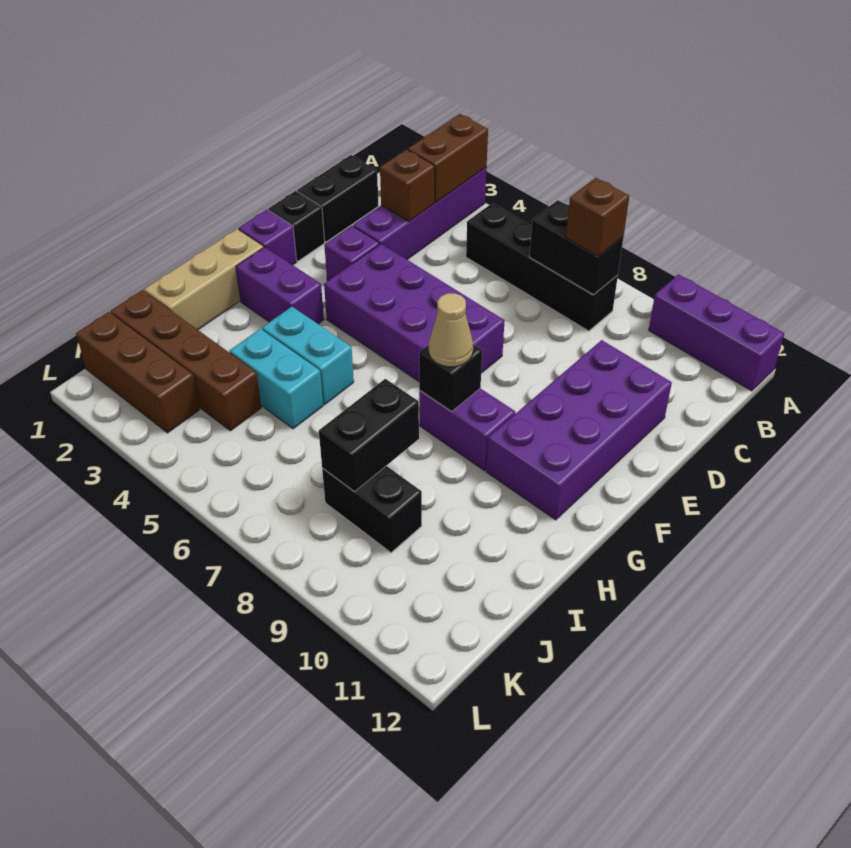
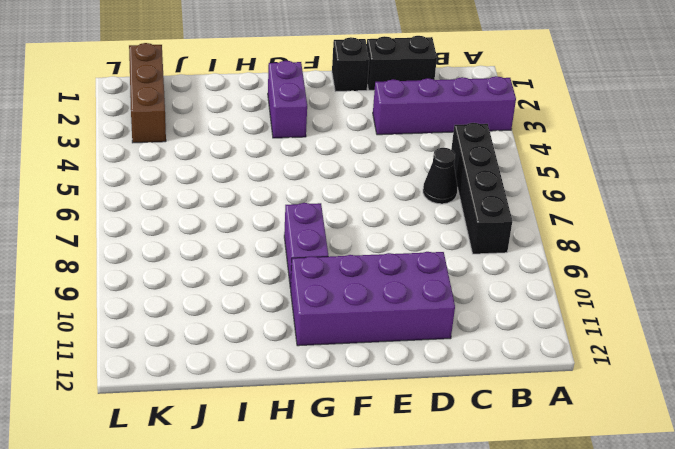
black 1x1 cone [423,148,457,204] -> none
none -> purple 1x3 brick [649,274,784,391]
none -> purple 1x1 brick [324,226,380,281]
none -> purple 2x4 brick [324,244,505,381]

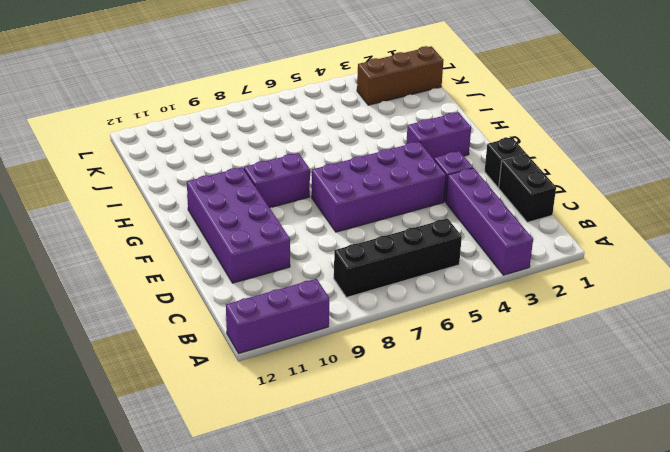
none -> purple 1x1 brick [239,210,297,265]
none -> tan 1x3 brick [144,229,264,330]
none -> cyan 1x2 brick [262,307,354,404]

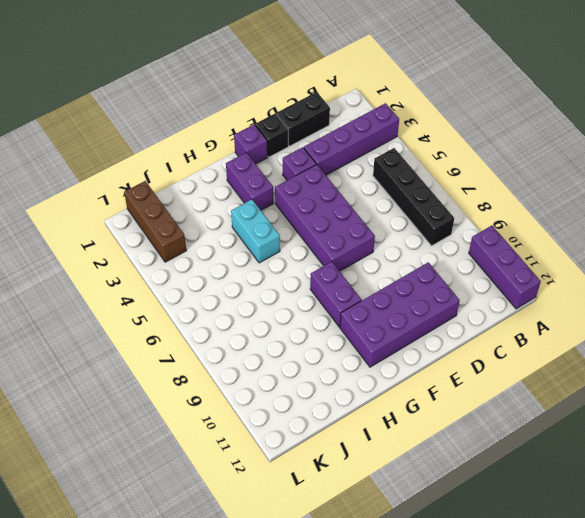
none -> tan 1x3 brick [144,229,264,330]
none -> cyan 1x2 brick [229,329,323,429]
none -> brown 1x4 brick [111,290,261,431]

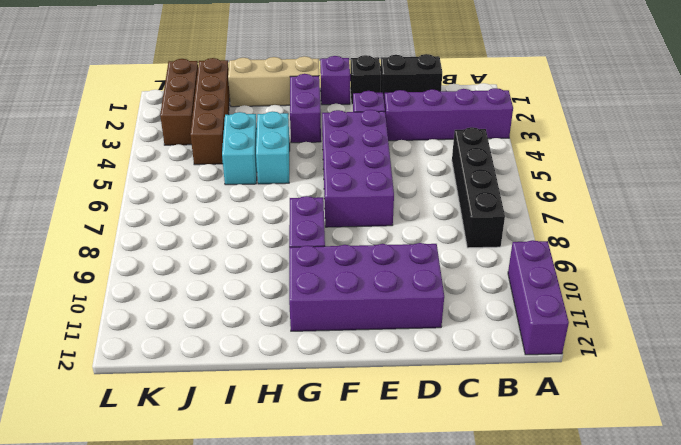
none -> black 1x2 brick [322,466,422,553]
none -> brown 1x2 brick [408,114,488,202]
none -> black 1x2 brick [529,200,623,295]

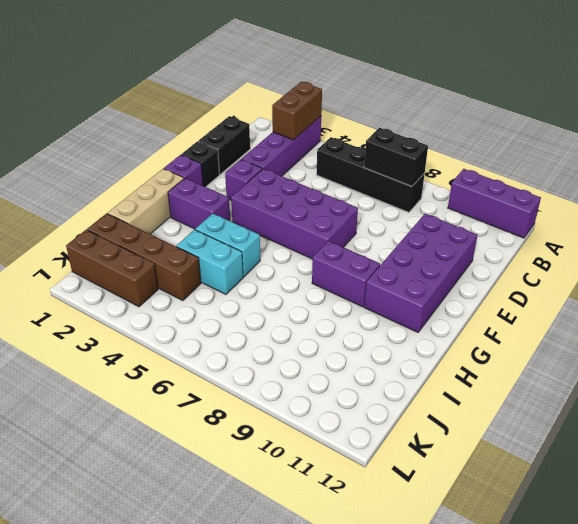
none -> black 1x2 brick [322,466,422,553]
none -> brown 1x1 brick [380,149,435,221]
none -> black 1x1 brick [419,345,482,412]

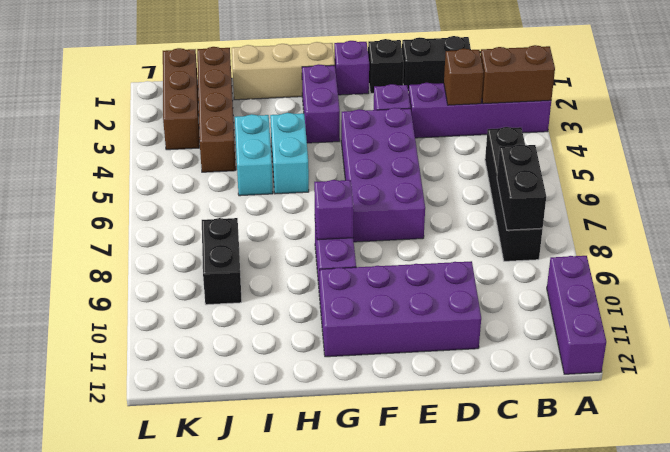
purple 1x1 brick [314,180,354,240] -> black 1x1 brick [419,345,482,412]
none -> black 1x2 brick [319,379,419,492]
none -> brown 1x1 brick [566,178,629,256]
none -> tan 1x1 cone [429,293,473,367]

